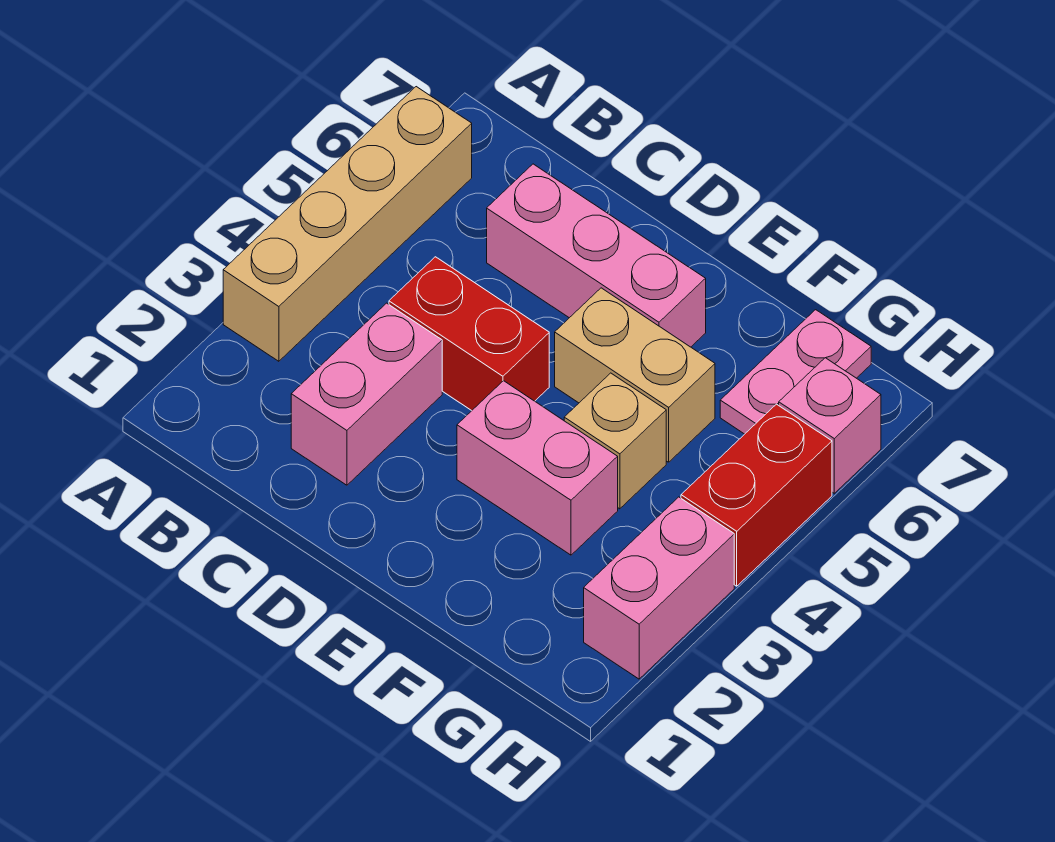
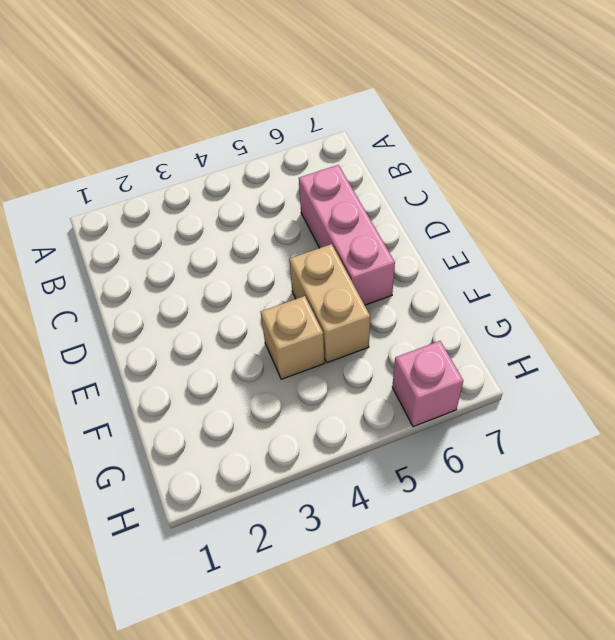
none -> tan 1x4 brick [223,87,472,361]
none -> pink 1x2 brick [291,303,442,485]

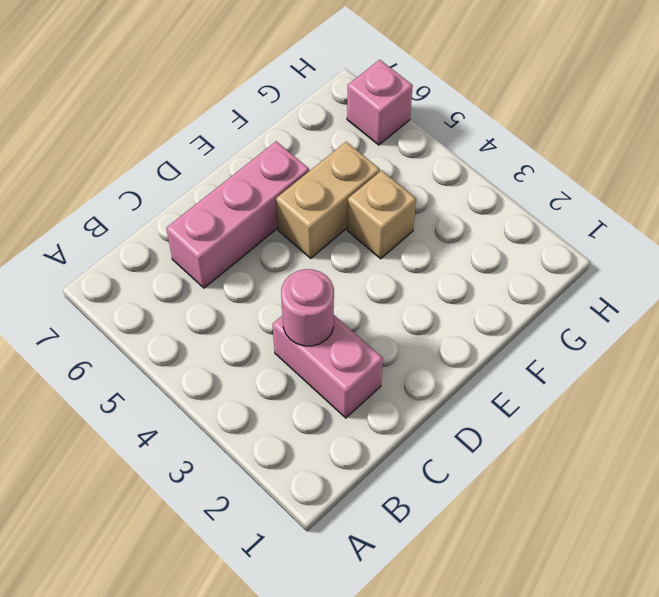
pink 1x1 round brick [281,269,334,346] -> none
none -> tan 1x4 brick [223,87,472,361]
none -> red 1x2 brick [389,257,549,411]

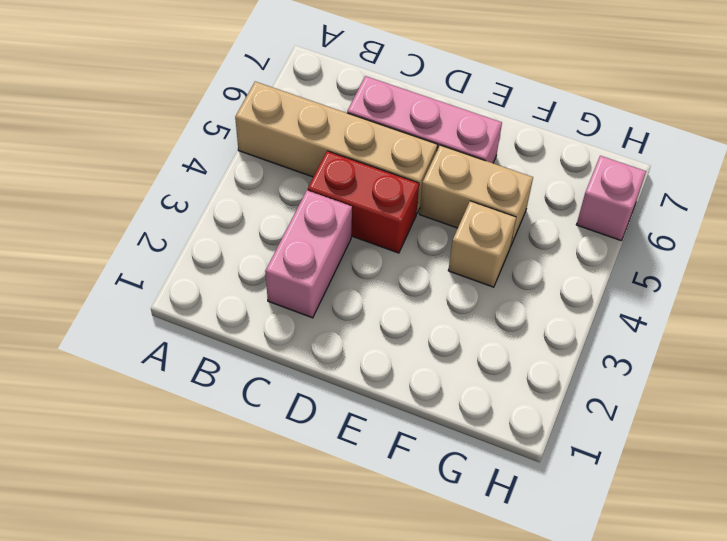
tan 1x4 brick [235,82,437,214] -> tan 1x4 brick turned to [223,87,472,361]
none -> pink 1x2 brick [457,381,618,555]
none -> pink 1x2 plate [720,310,871,434]

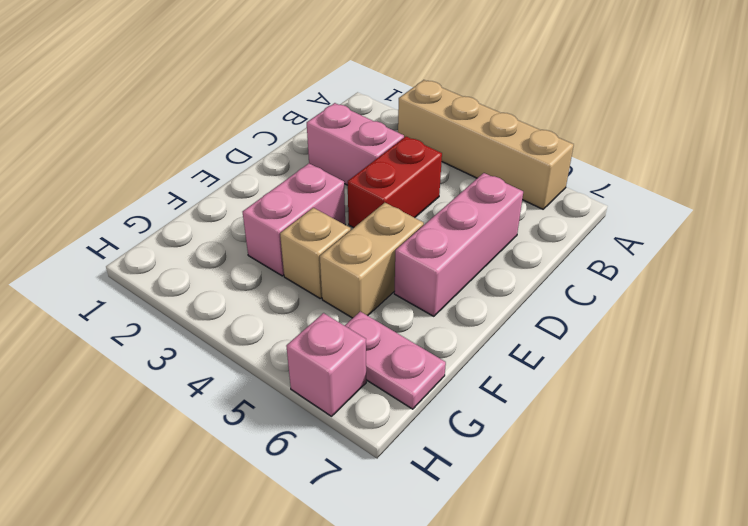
none -> pink 1x2 brick [584,497,734,679]
none -> red 1x2 brick [681,404,832,586]

